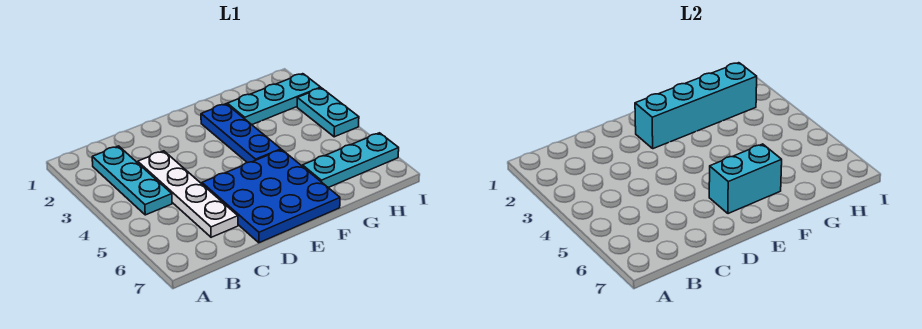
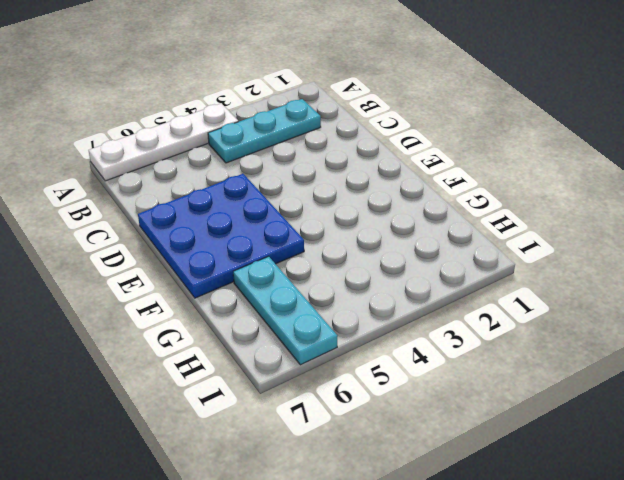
white 1x4 plate [89,103,239,181] -> white 1x4 plate moved to [138,151,238,237]
none -> blue 1x3 plate [201,104,281,163]
none -> cyan 1x3 plate [227,74,321,125]

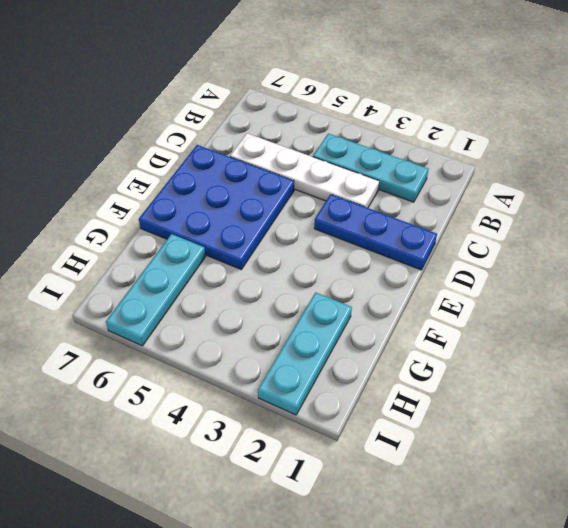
blue 1x3 plate [314,194,437,270] -> blue 1x3 plate moved to [201,104,281,163]
none -> cyan 1x2 plate [297,88,359,137]
none -> cyan 1x4 brick [635,63,757,149]

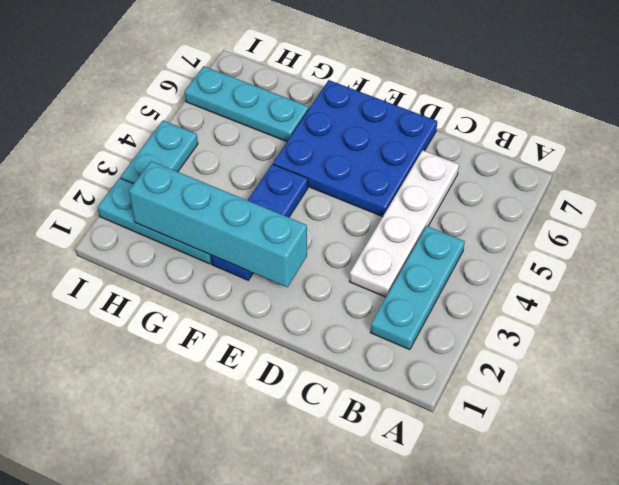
none -> cyan 1x2 brick [709,144,782,214]

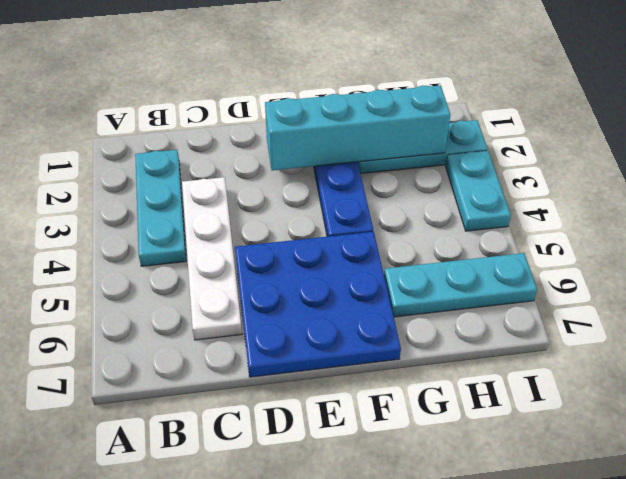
none -> cyan 1x2 brick [709,144,782,214]

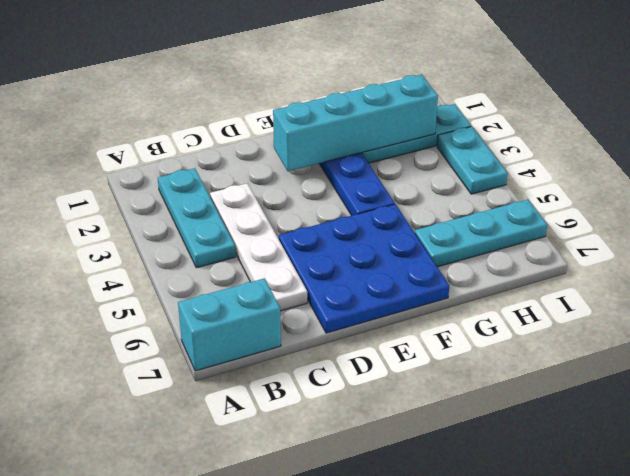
cyan 1x2 brick [178,278,281,371] -> cyan 1x2 brick moved to [709,144,782,214]

